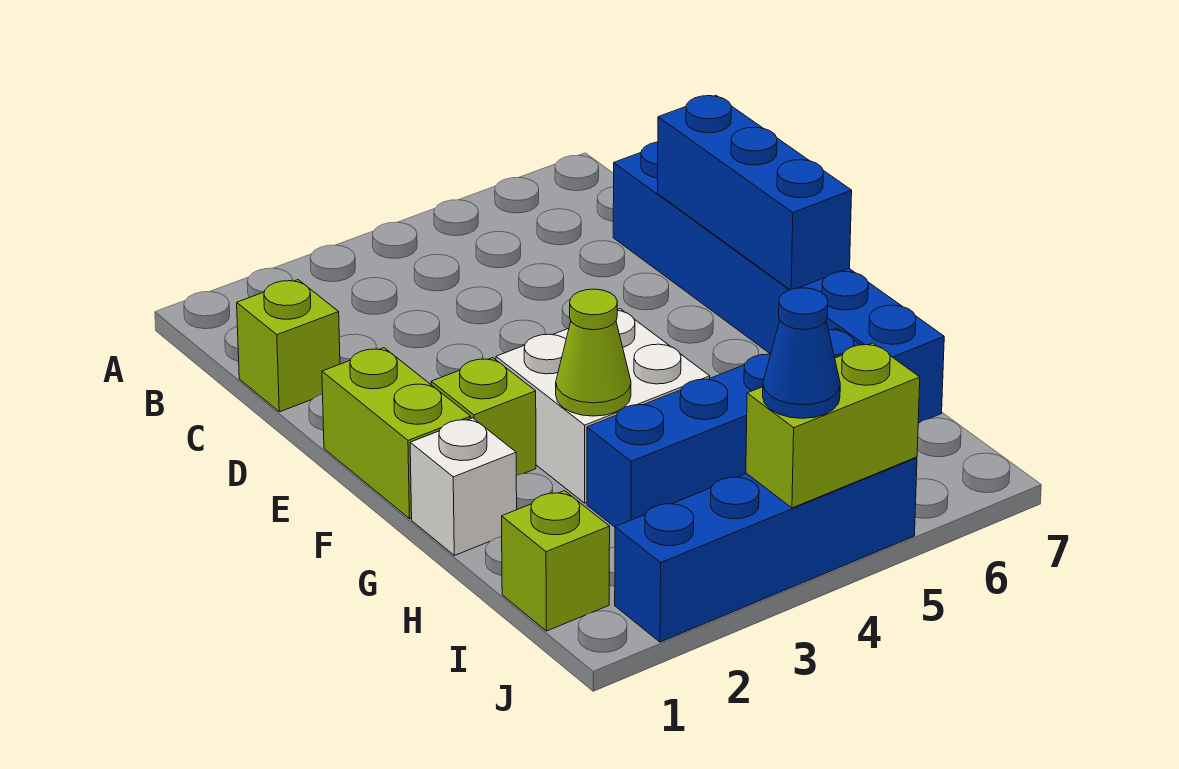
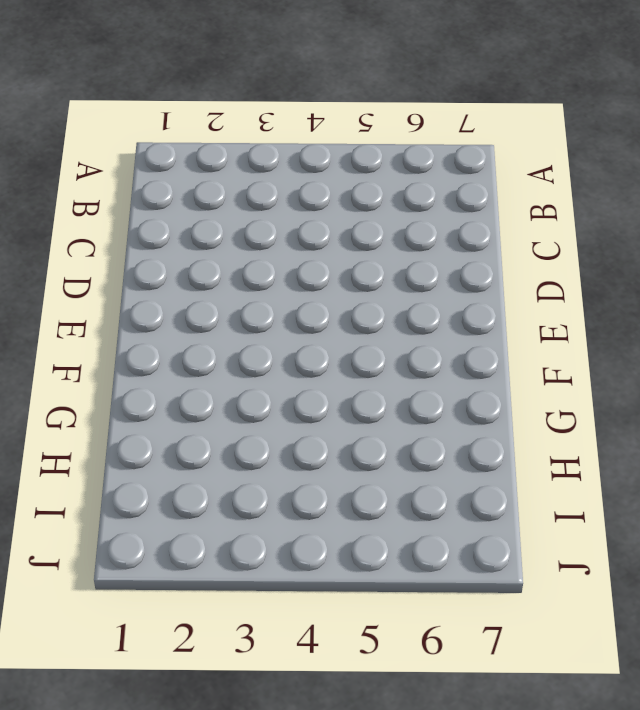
none -> lime 1x1 brick [237,280,340,412]
none -> blue 1x6 brick [613,142,944,423]
none -> lime 1x2 brick [322,348,471,519]

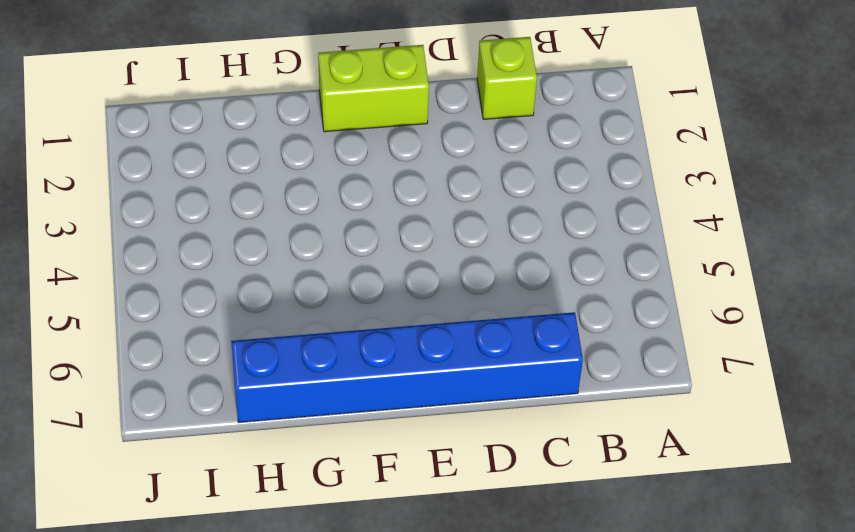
none -> lime 1x1 brick [431,358,536,476]
none -> white 2x2 brick [496,309,710,503]
none -> white 1x1 brick [410,418,517,556]

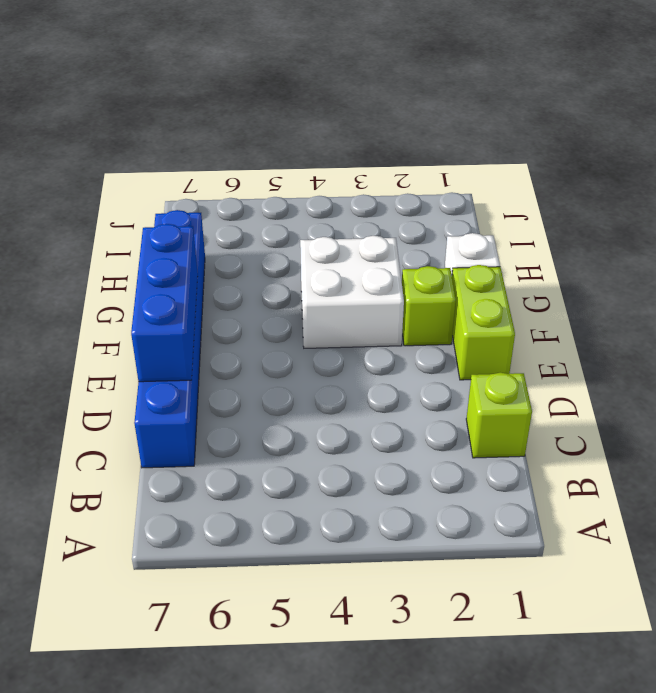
none -> blue 1x4 brick [587,328,860,527]
none -> lime 1x1 brick [502,491,610,631]
none -> blue 1x4 brick [615,457,917,642]

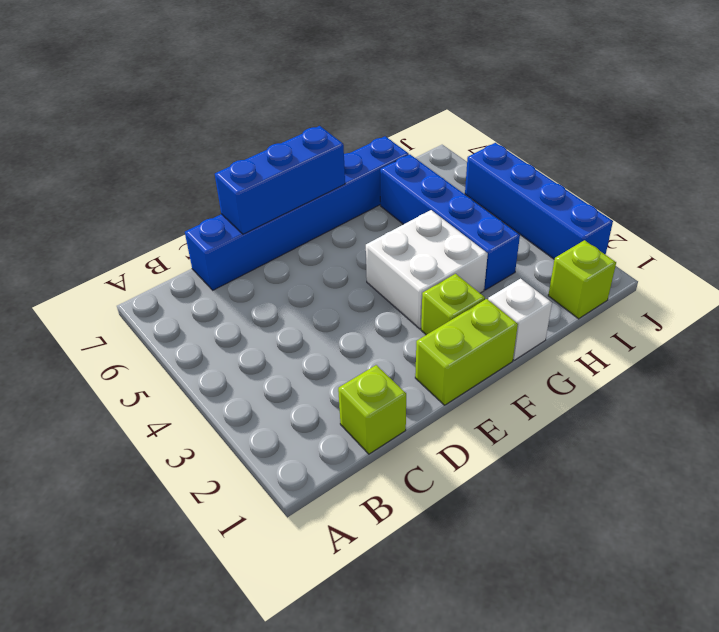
none -> lime 1x1 cone [556,289,631,416]
none -> lime 1x2 brick [746,343,920,508]
none -> blue 1x1 cone [763,288,840,418]

